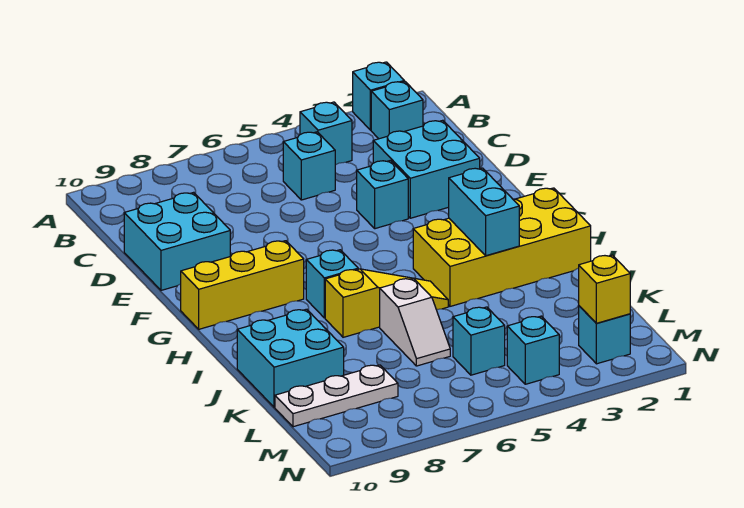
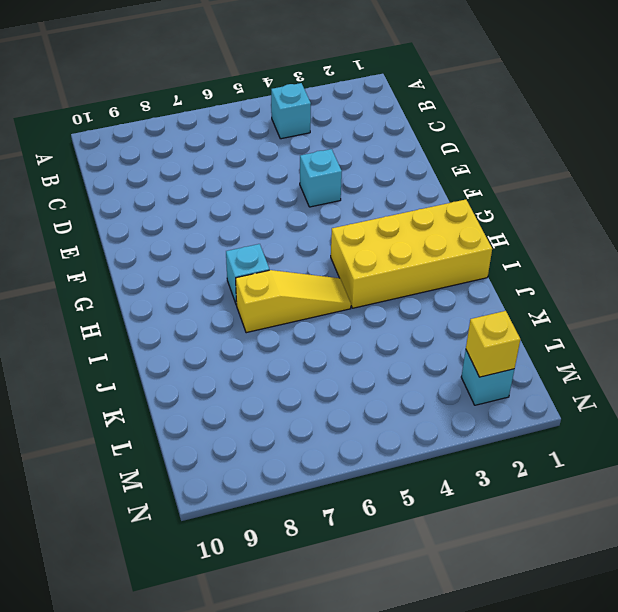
none -> cyan 1x1 brick [353,62,404,130]
none -> cyan 1x1 brick [371,81,423,139]
none -> cyan 1x1 brick [283,132,335,200]

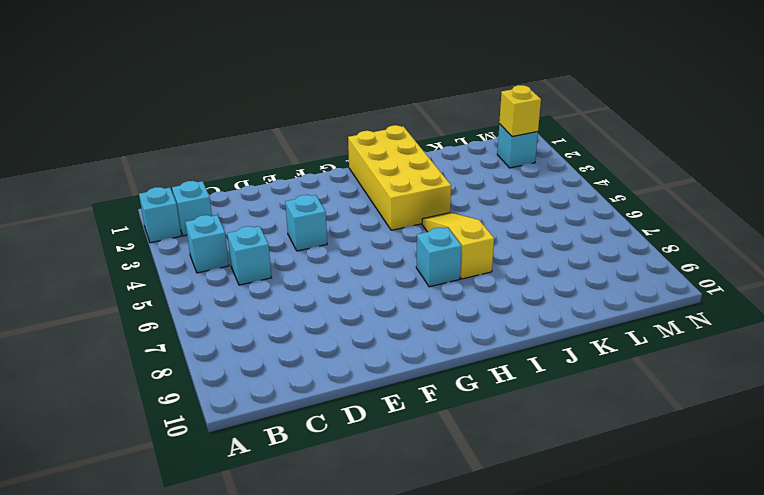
none -> cyan 2x2 brick [373,120,480,218]
none -> cyan 2x2 brick [124,193,230,290]
none -> yellow 1x3 brick [181,241,304,329]

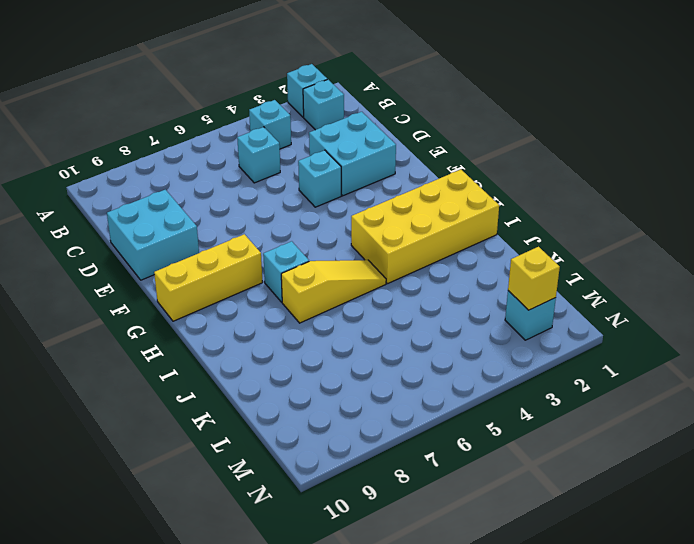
none -> white 1x2 slope [380,278,450,366]
none -> cyan 2x2 brick [237,309,344,407]
none -> cyan 1x1 brick [453,307,505,375]

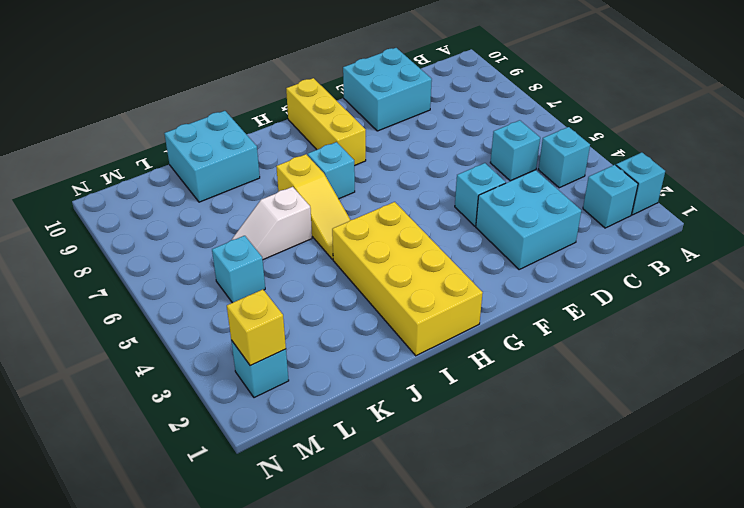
none -> white 1x3 plate [275,365,398,427]
none -> cyan 1x1 brick [507,316,559,384]
none -> cyan 1x2 brick [449,168,519,256]

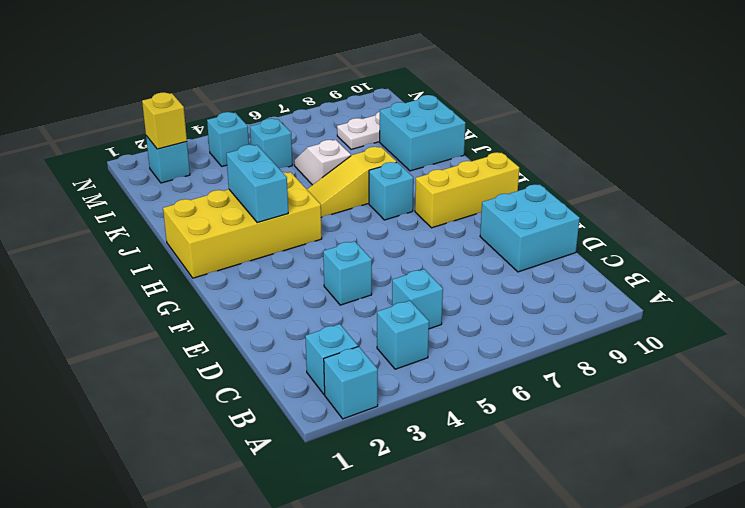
none -> cyan 2x2 brick [373,120,480,218]

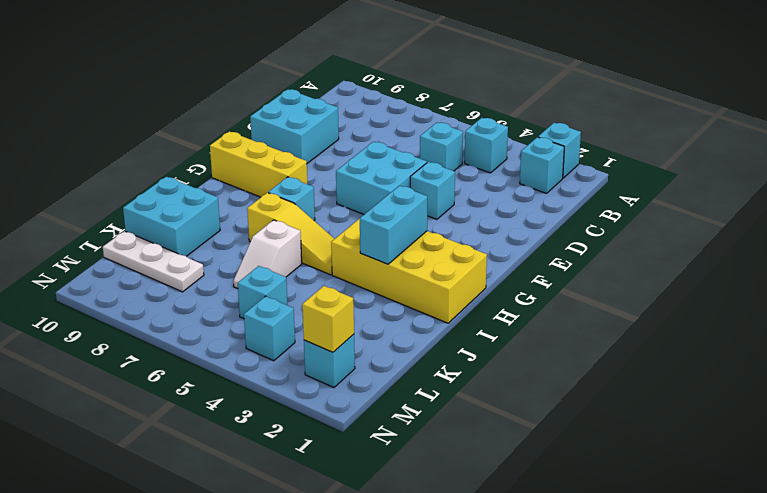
cyan 2x2 brick [336,142,427,214] -> cyan 2x2 brick moved to [373,120,480,218]

